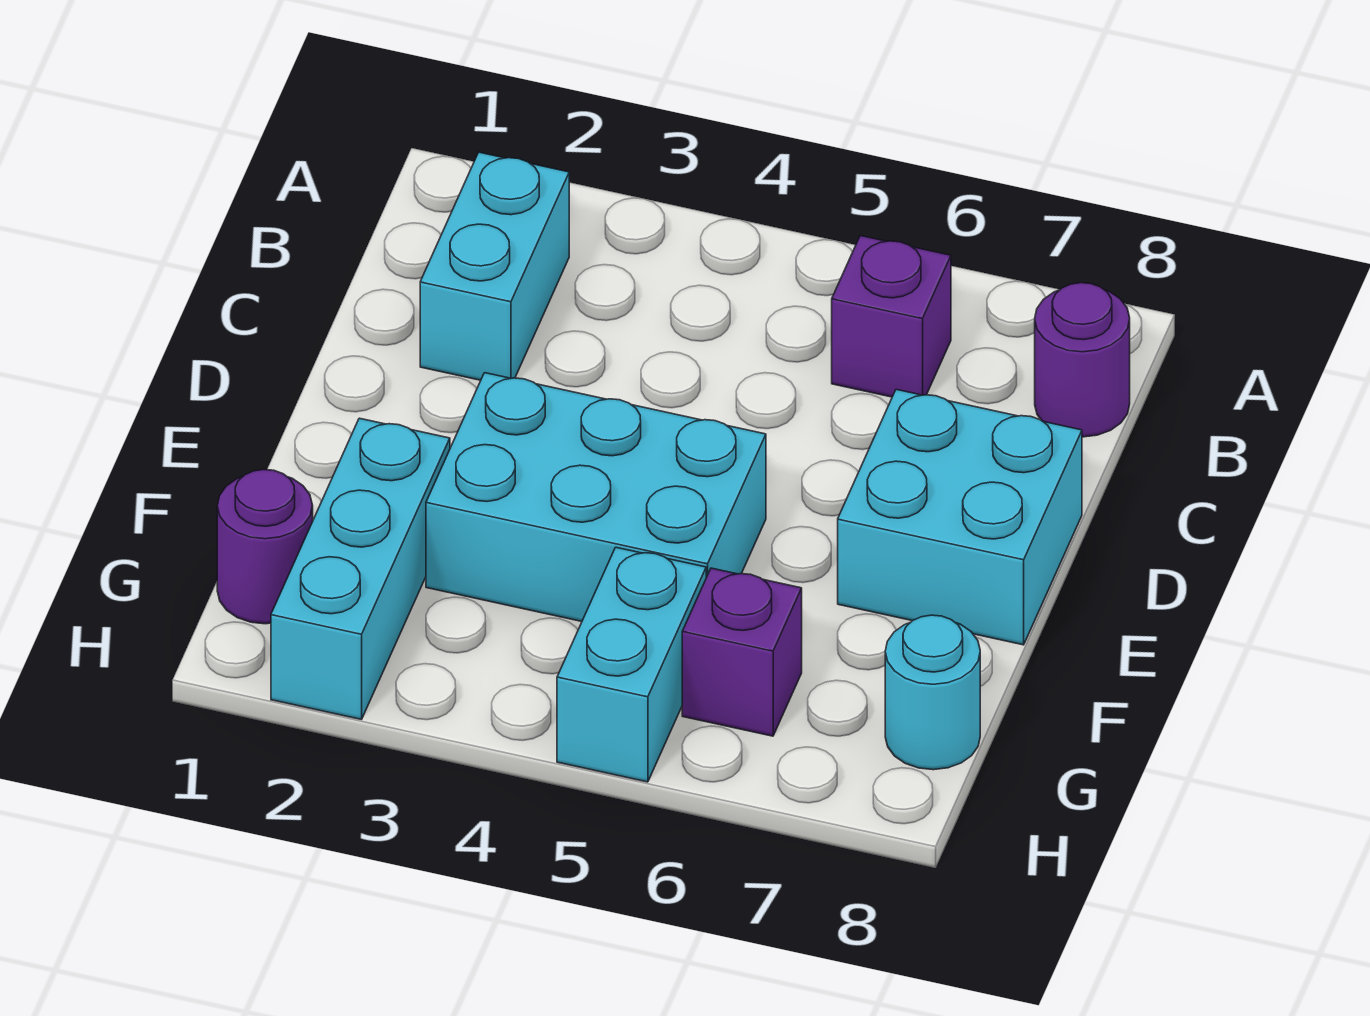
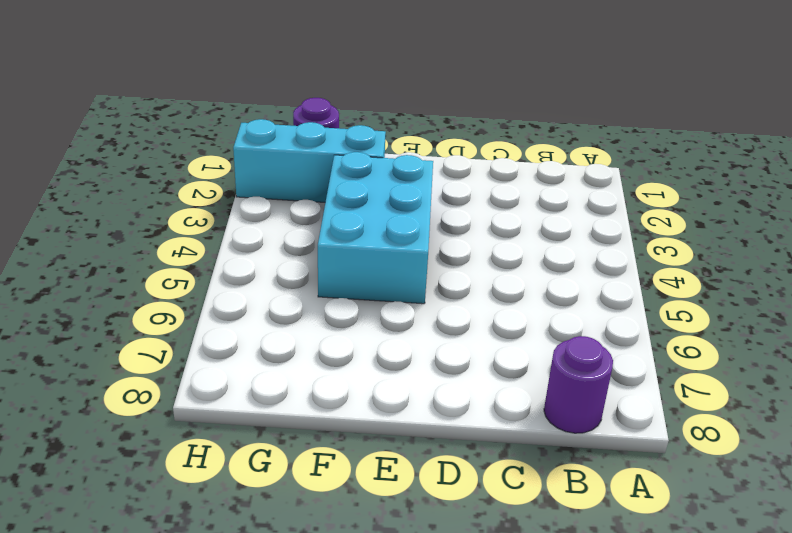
none -> cyan 1x2 brick [420,152,569,380]
none -> purple 1x1 brick [832,236,951,397]

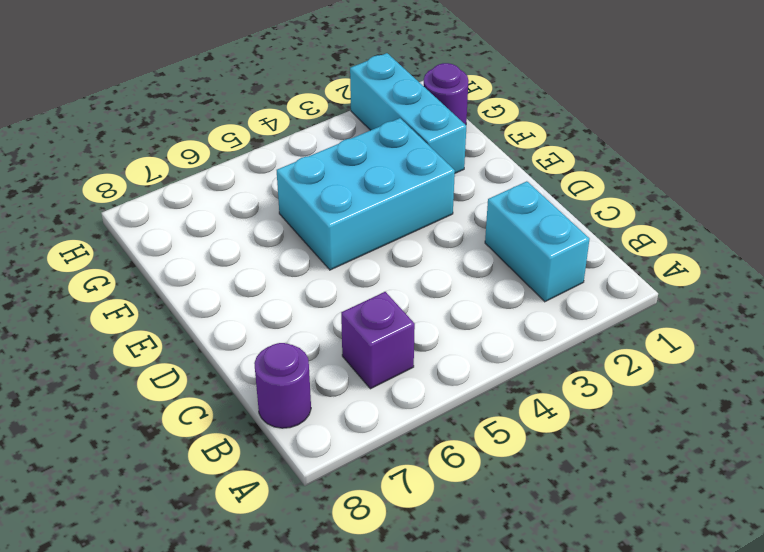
none -> cyan 2x2 brick [838,389,1082,645]
none -> cyan 1x2 brick [557,547,706,782]

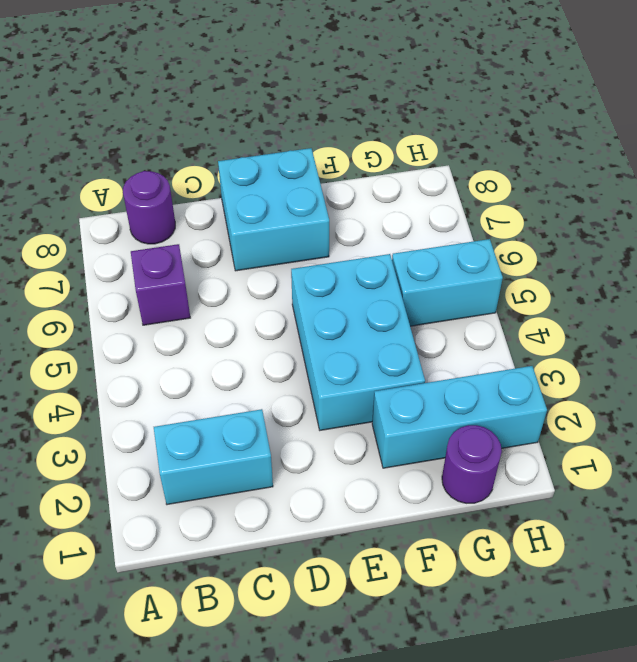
none -> purple 1x1 brick [682,568,802,736]
none -> cyan 1x1 round brick [885,615,980,770]

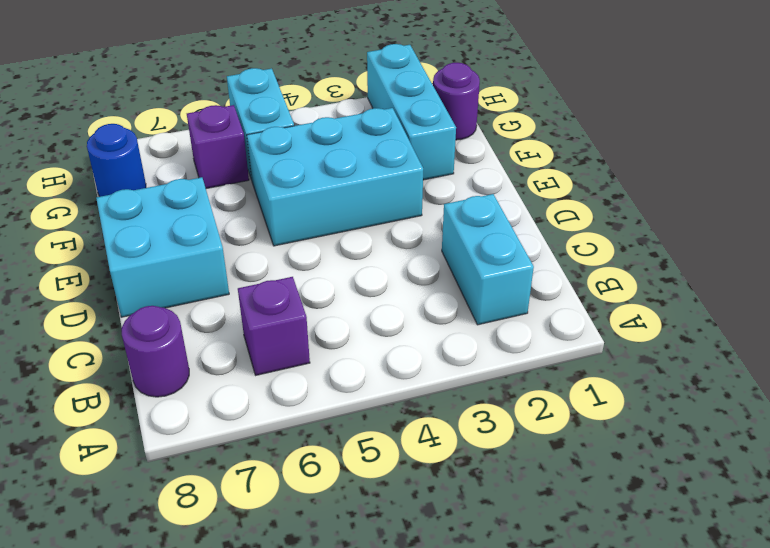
blue 1x1 round brick [87,124,146,197] -> cyan 1x1 round brick [885,615,980,770]

